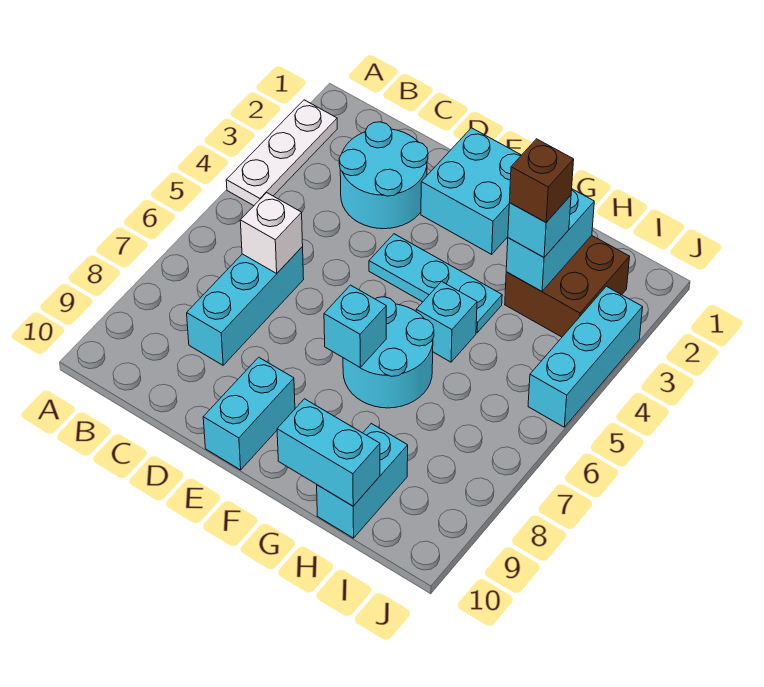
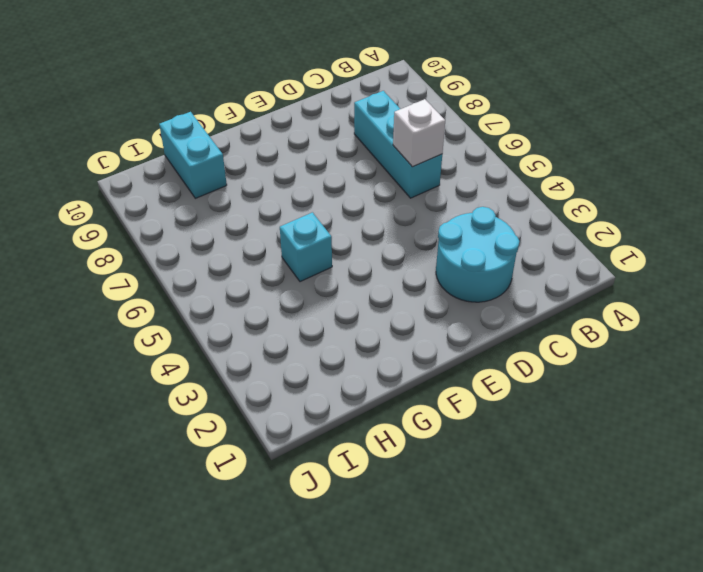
none -> white 1x3 plate [226,100,337,206]
none -> cyan 2x2 brick [421,128,521,254]
none -> cyan 1x3 plate [369,234,502,333]

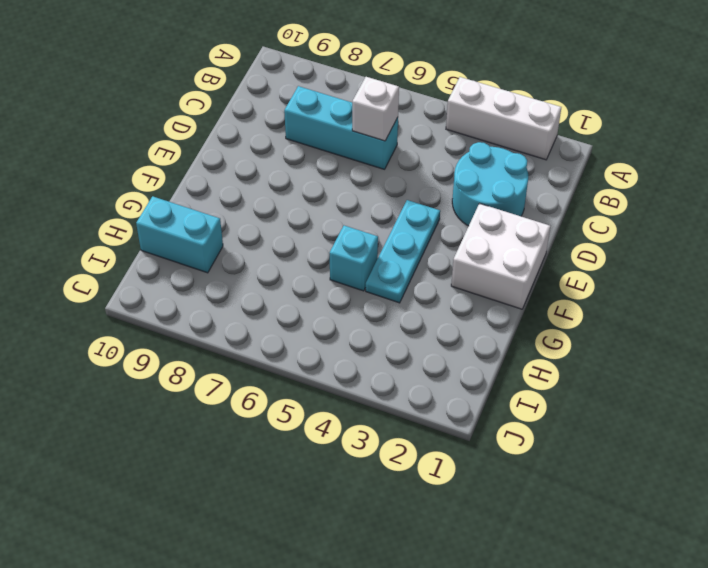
white 1x3 brick [446,77,561,160] -> white 1x3 plate [226,100,337,206]
white 2x2 brick [451,204,550,309] -> cyan 2x2 brick [421,128,521,254]
none -> cyan 1x2 brick [203,357,295,470]
none -> cyan 2x2 round brick [343,297,434,408]
none -> brown 2x2 brick [505,236,630,337]

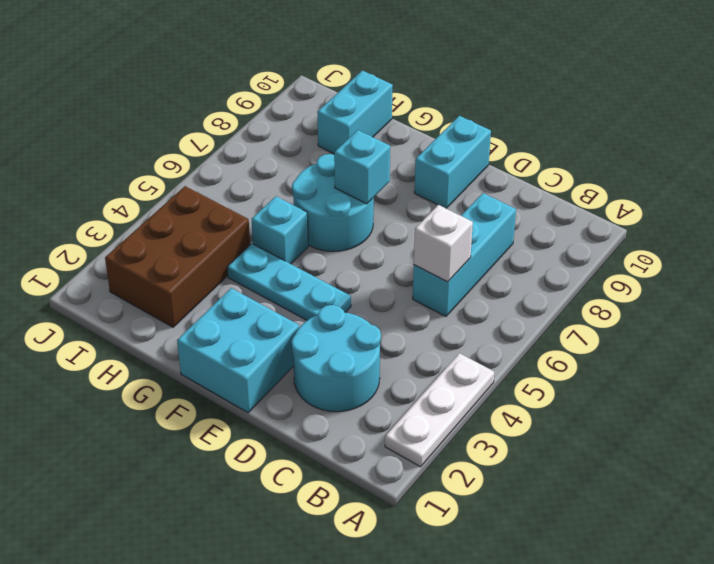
brown 2x3 brick [105,186,250,327] -> brown 2x2 brick [505,236,630,337]
none -> cyan 1x3 brick [528,286,643,427]
none -> cyan 1x2 brick [277,399,380,506]
none -> cyan 1x2 brick [506,189,594,291]

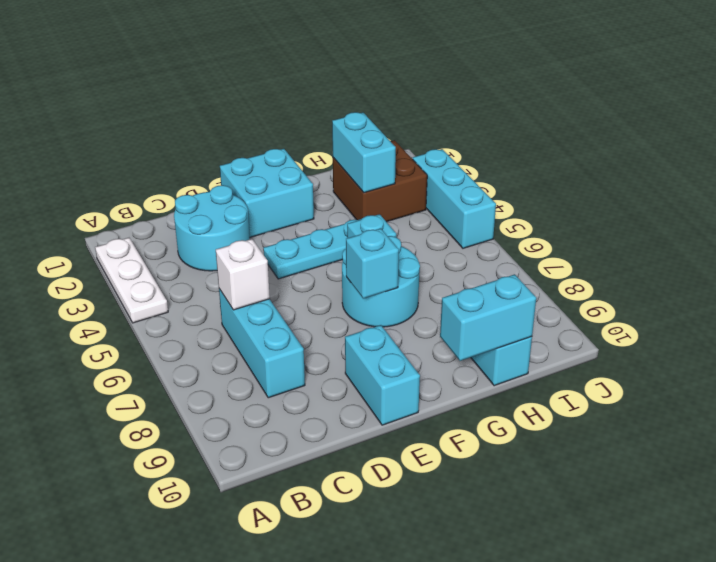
none -> cyan 1x1 brick [508,195,571,257]
none -> brown 1x1 brick [509,139,574,222]

